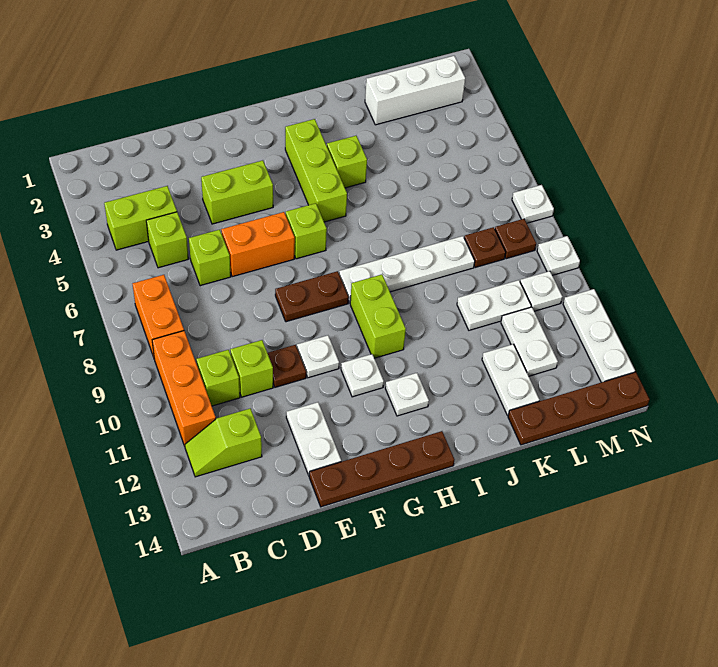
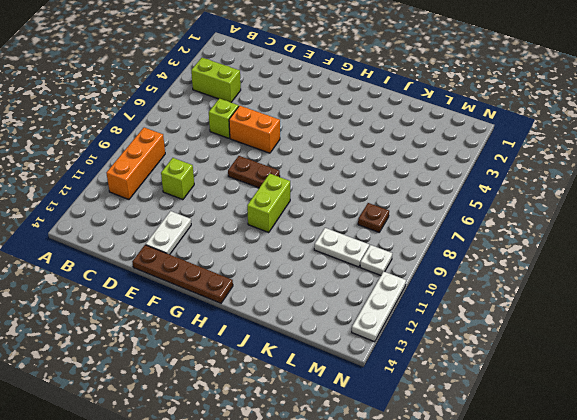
none -> orange 1x2 brick [133,275,184,357]
none -> lime 1x2 slope [185,408,262,477]
none -> lime 1x1 brick [146,212,188,268]
none -> lime 1x1 brick [197,350,240,406]

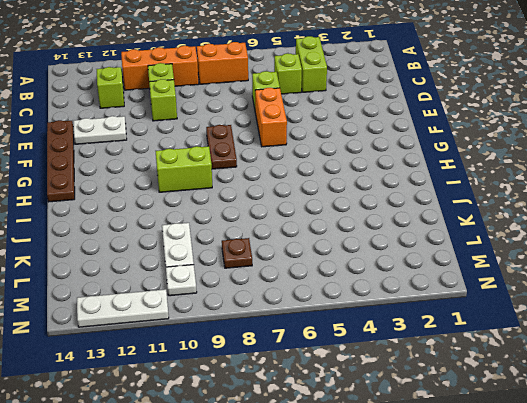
none -> lime 1x2 brick [201,160,273,224]
none -> brown 1x1 plate [268,345,306,387]
none -> white 1x1 plate [297,335,339,378]
none -> lime 1x1 brick [285,203,327,259]

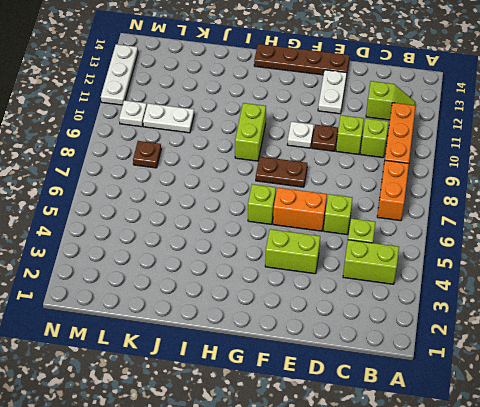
none -> white 1x1 plate [341,354,384,397]
none -> lime 1x3 brick [285,119,347,222]
none -> white 1x4 plate [339,236,475,303]
none -> white 1x1 plate [385,373,429,416]

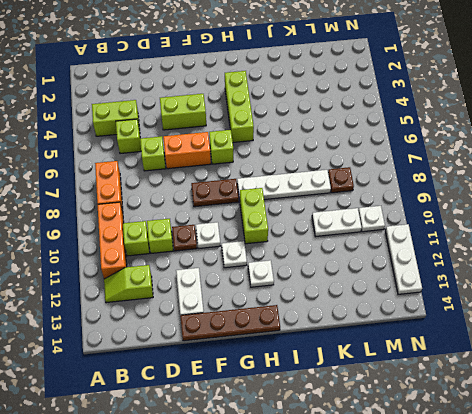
none -> lime 1x1 brick [327,135,367,188]
none -> white 1x3 brick [365,56,465,125]
none -> white 1x2 plate [482,344,539,416]
none -> brown 1x4 plate [508,372,649,445]

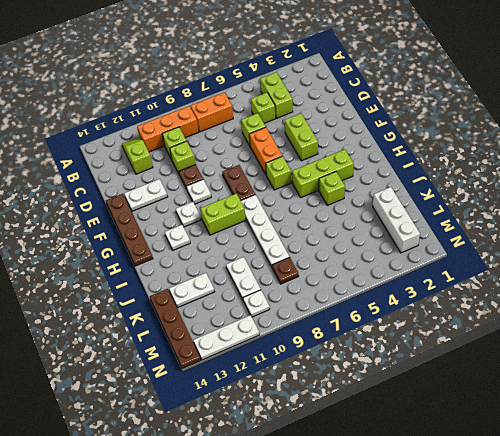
none -> white 1x2 plate [501,307,558,376]
none -> brown 1x1 plate [495,219,536,259]
none -> white 1x1 plate [512,185,554,223]
none -> white 1x1 plate [537,236,580,275]

